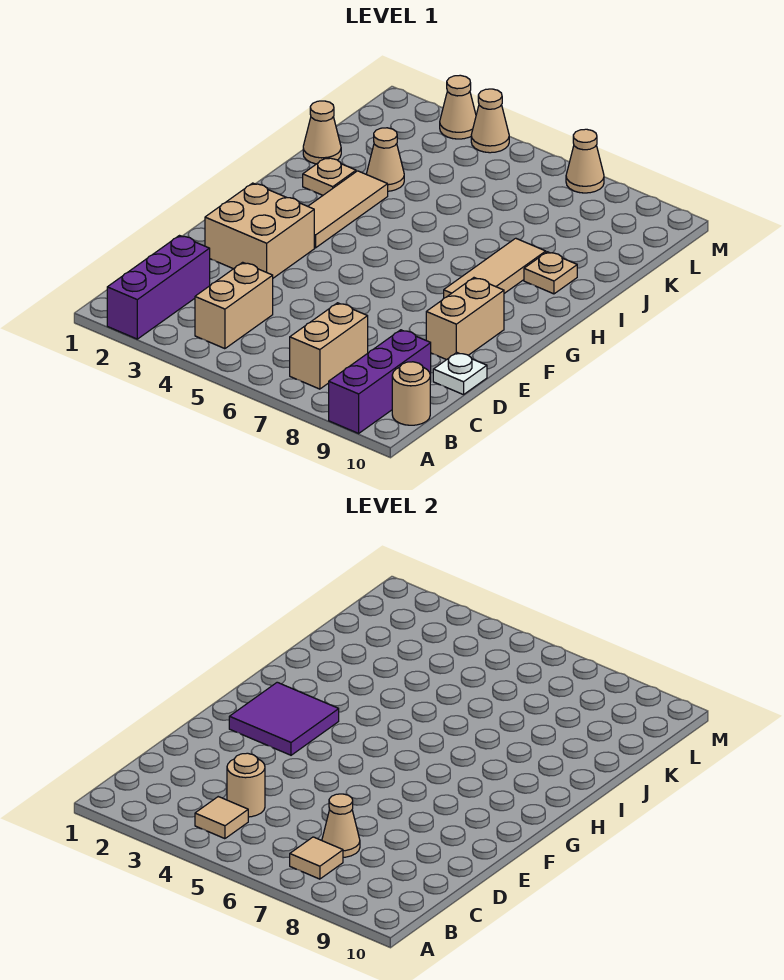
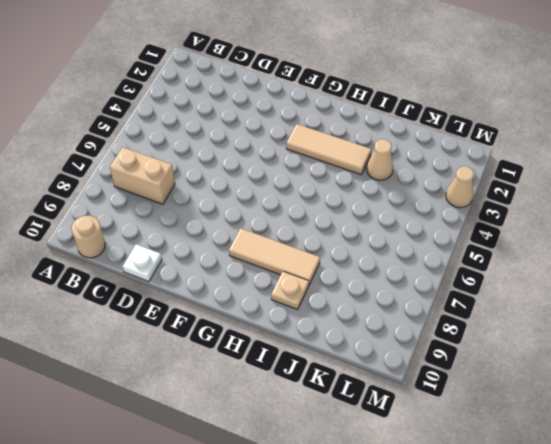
none -> purple 1x3 brick [107,236,210,339]
none -> purple 1x3 brick [329,330,431,433]
none -> tan 1x2 brick [195,262,273,349]

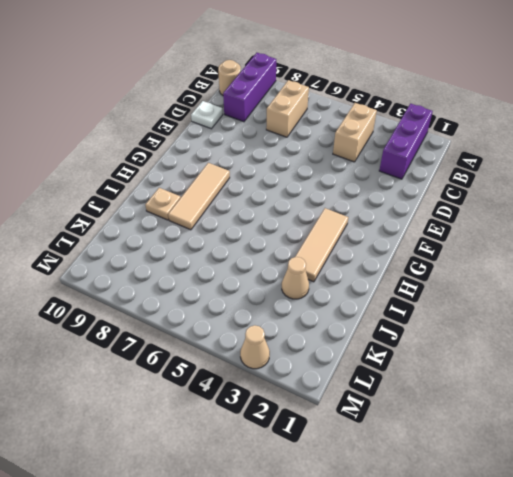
none -> tan 2x2 brick [205,183,314,278]
none -> tan 1x2 brick [426,278,504,360]
none -> tan 1x1 plate [303,158,356,195]

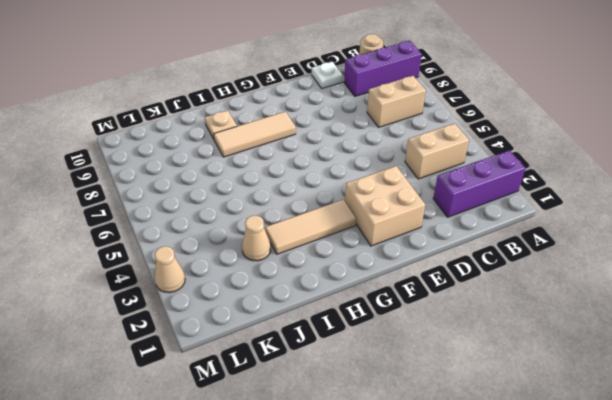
none -> tan 1x2 brick [426,278,504,360]
none -> tan 1x1 plate [303,158,356,195]
none -> tan 1x1 cone [303,101,341,164]

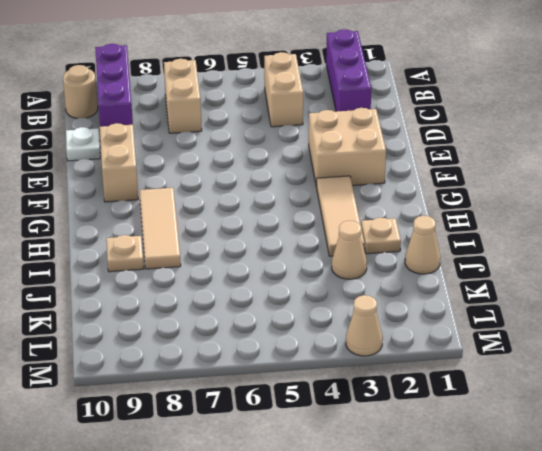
none -> tan 1x1 cone [471,89,509,153]
none -> tan 1x1 cone [566,129,604,193]
none -> tan 1x1 tile [195,797,248,839]

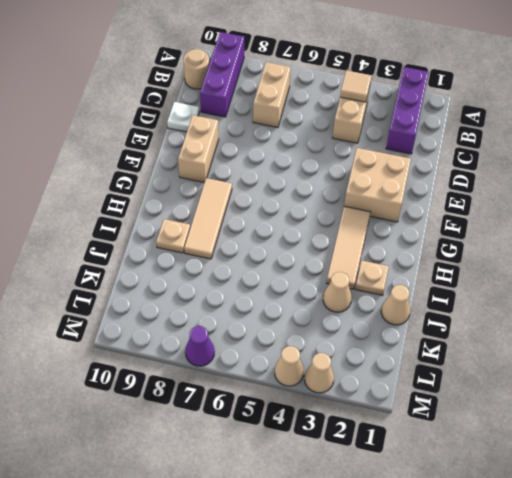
purple 1x1 cone [185,326,214,366] -> tan 1x1 cone [566,129,604,193]
none -> tan 1x1 tile [290,837,343,879]
none -> tan 1x1 round brick [227,753,265,817]
none -> tan 1x1 cone [322,794,360,857]

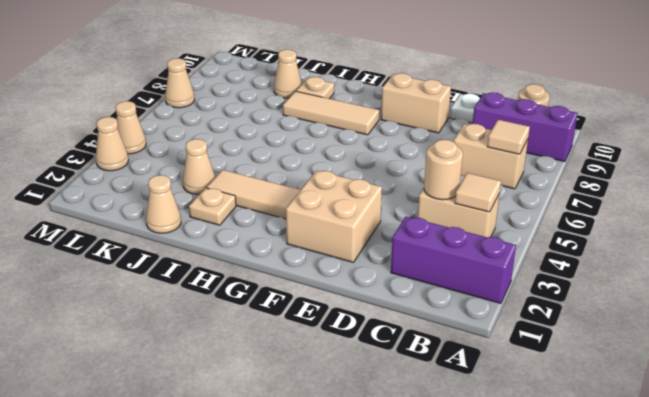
tan 1x1 cone [274,49,302,98] -> tan 1x1 cone moved to [322,794,360,857]
none -> purple 2x2 tile [229,682,339,755]

